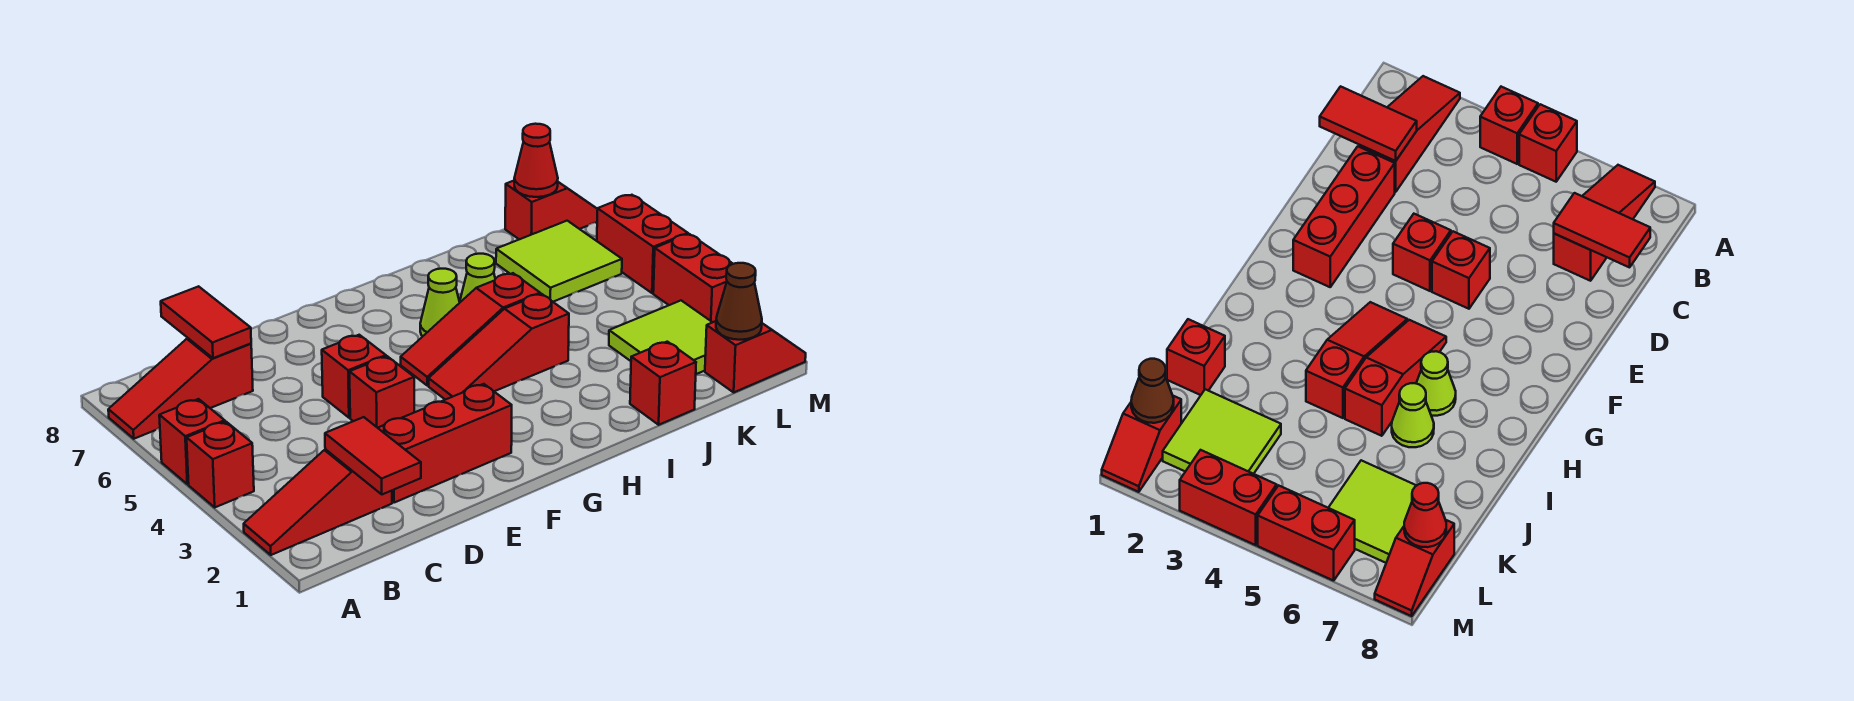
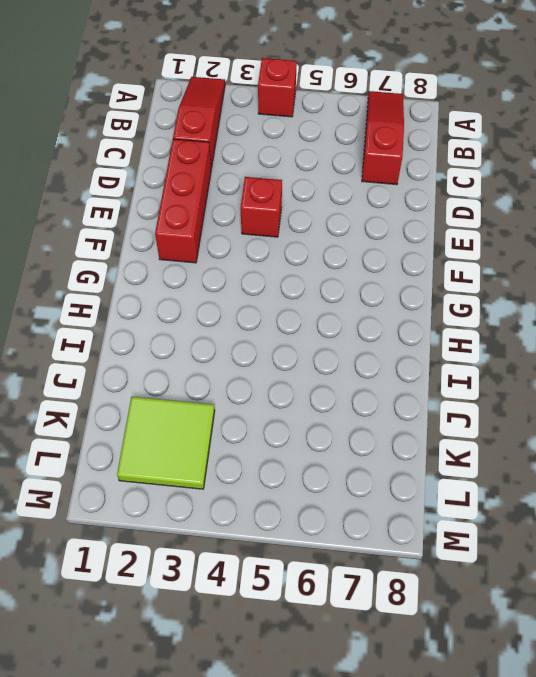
none -> red 1x1 brick [159,399,225,484]
none -> red 1x1 brick [322,335,386,418]
none -> red 1x3 slope [429,294,569,400]

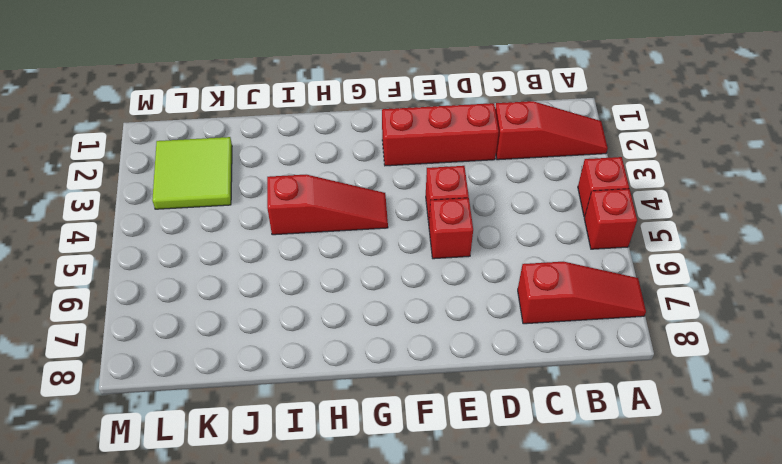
none -> red 1x3 slope [401,273,540,386]
none -> lime 1x1 cone [420,269,460,337]
none -> lime 1x1 cone [460,254,495,302]

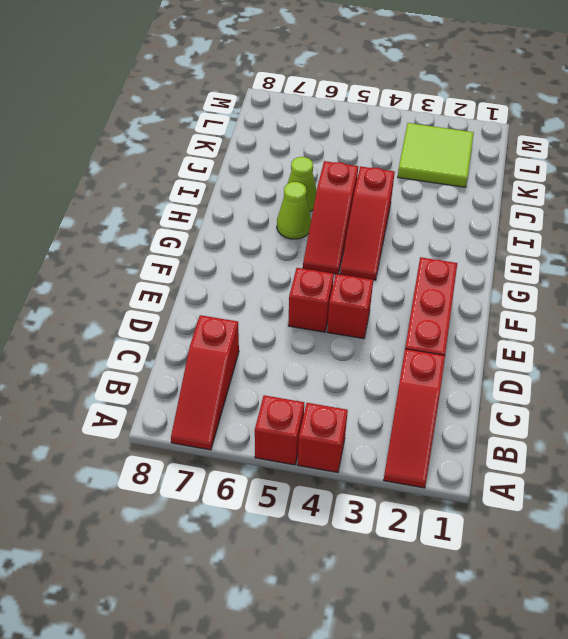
none -> red 1x1 brick [630,342,696,425]
none -> lime 2x2 tile [496,221,622,302]
none -> red 1x2 slope [705,321,806,392]

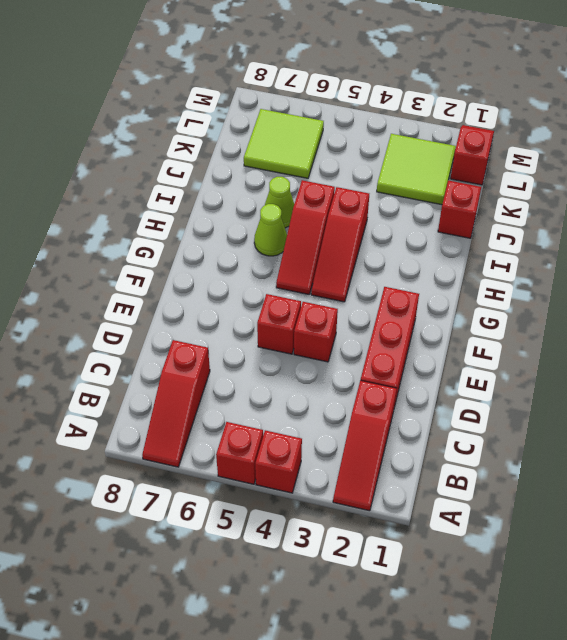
none -> red 1x2 slope [505,181,598,239]
none -> red 1x2 brick [653,234,733,322]
none -> red 1x2 brick [597,195,688,293]

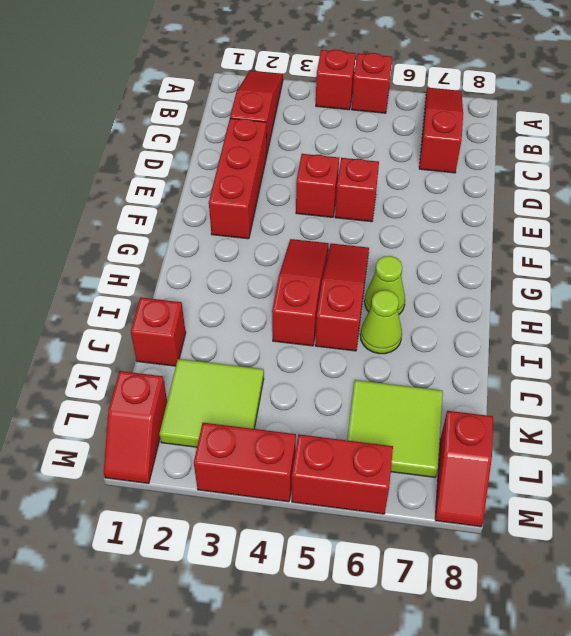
none -> red 1x2 tile [325,417,421,494]
none -> red 1x2 tile [161,286,251,358]
none -> brown 1x1 cone [716,263,762,340]

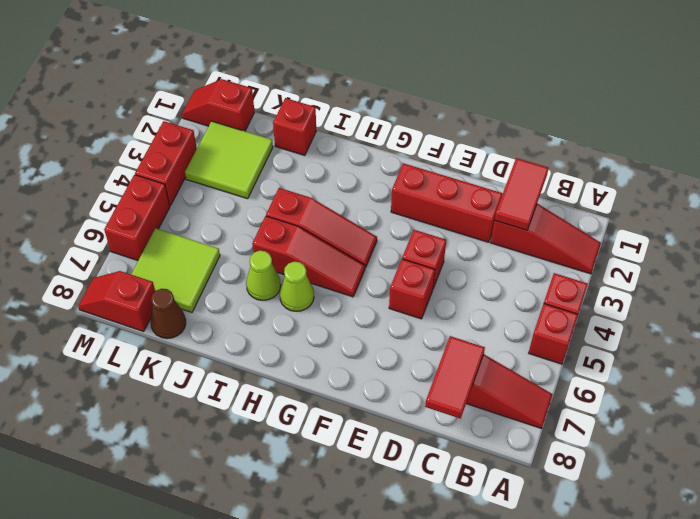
brown 1x1 cone [150,289,186,339] -> brown 1x1 cone moved to [716,263,762,340]
none -> red 1x1 cone [514,124,558,197]

